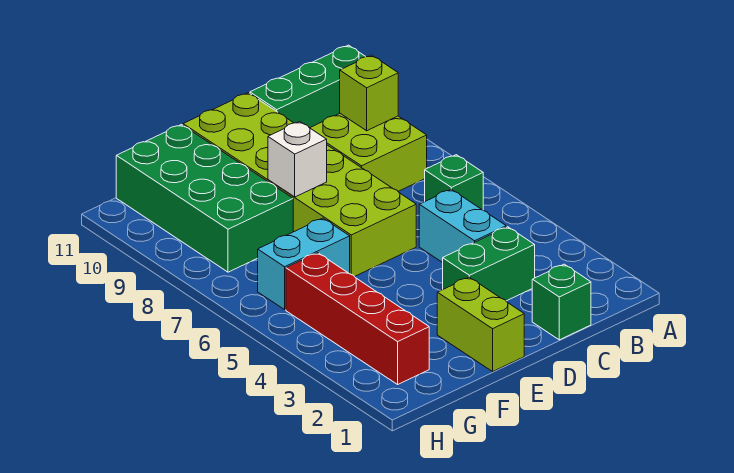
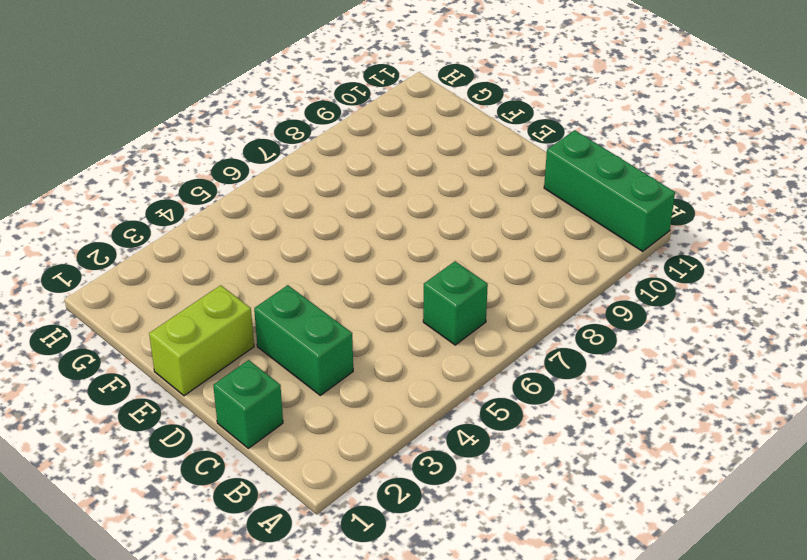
none -> lime 2x2 brick [310,114,427,191]
none -> cyan 1x2 brick [419,189,506,263]
none -> lime 2x6 brick [183,93,416,276]

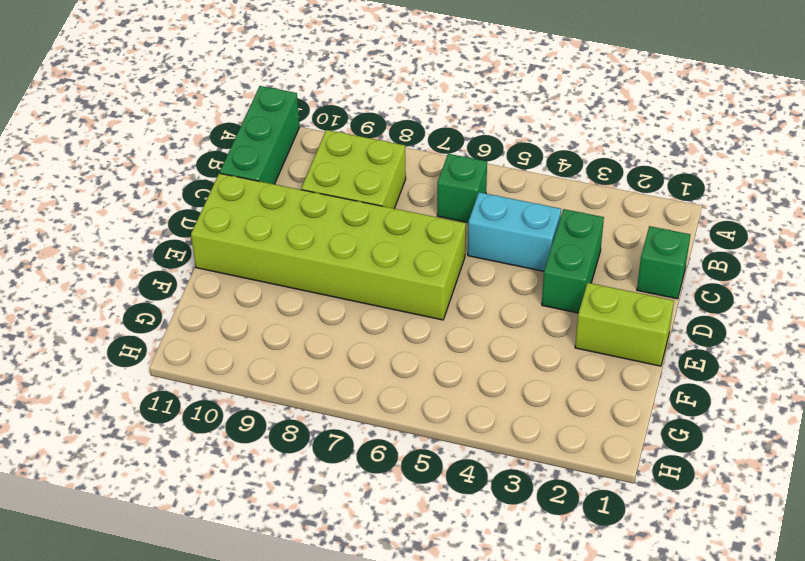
none -> cyan 1x2 brick [258,218,350,310]
none -> green 2x4 brick [116,125,293,272]
none -> red 1x4 brick [286,253,429,384]

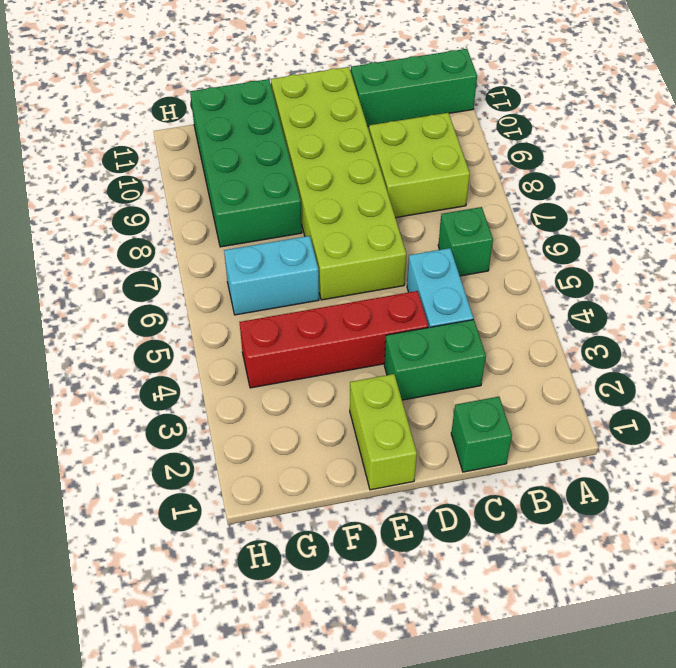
red 1x4 brick [239,291,428,388] -> red 1x4 brick turned to [286,253,429,384]
none -> lime 1x1 brick [340,55,398,131]
none -> white 1x1 brick [268,121,327,197]

